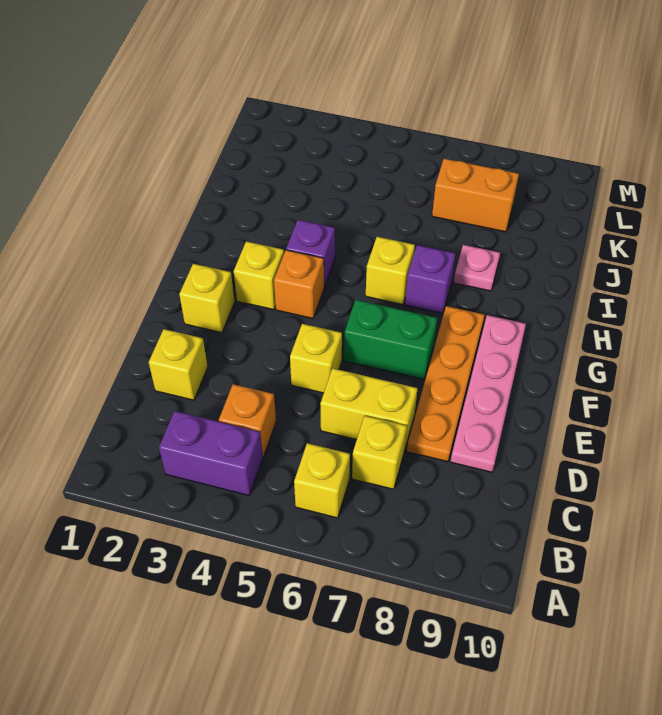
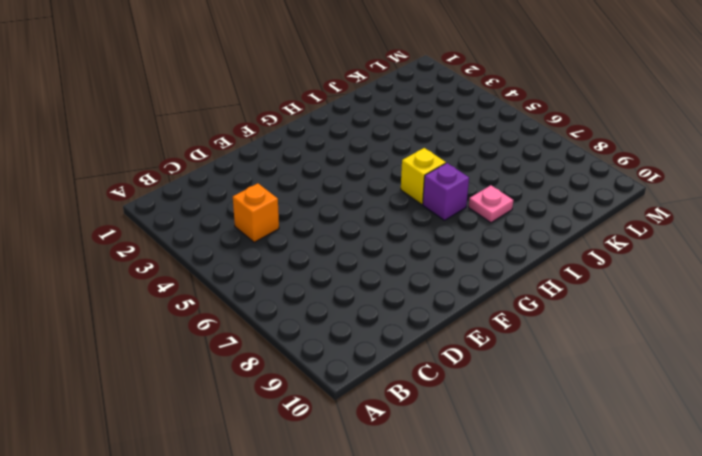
none -> purple 1x2 brick [159,411,263,495]
none -> yellow 1x1 brick [294,443,350,518]
none -> yellow 1x1 brick [352,416,407,489]

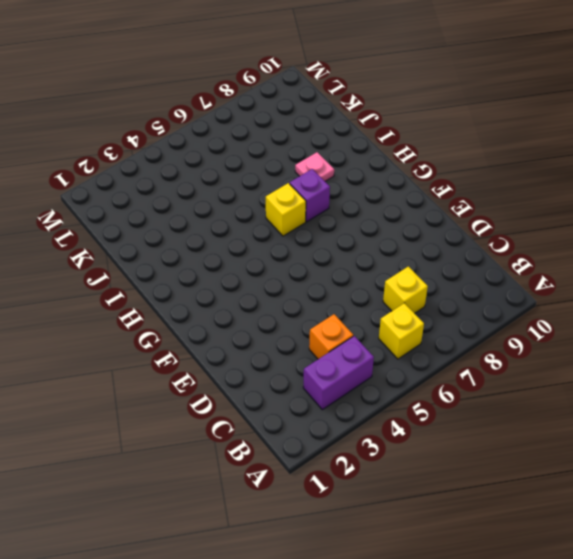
none -> yellow 1x1 brick [149,329,208,400]
none -> yellow 1x2 brick [320,368,418,451]
none -> orange 1x4 plate [407,306,485,462]

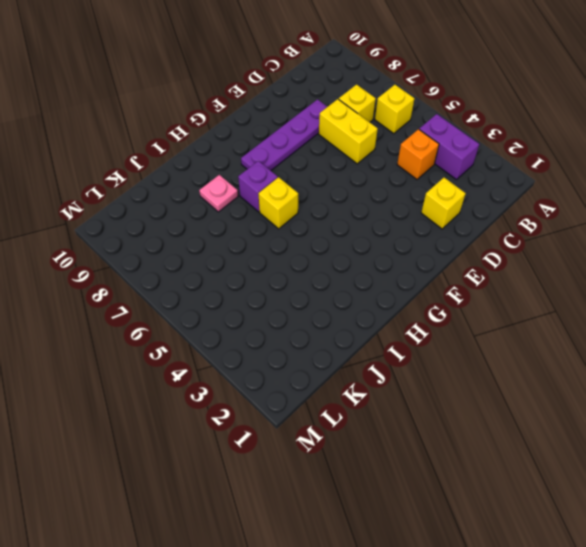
purple 1x4 plate [241,99,327,170] -> orange 1x4 plate [407,306,485,462]
none -> pink 1x4 plate [450,315,526,472]
none -> yellow 1x1 brick [290,324,342,393]
none -> yellow 1x1 brick [179,264,235,333]

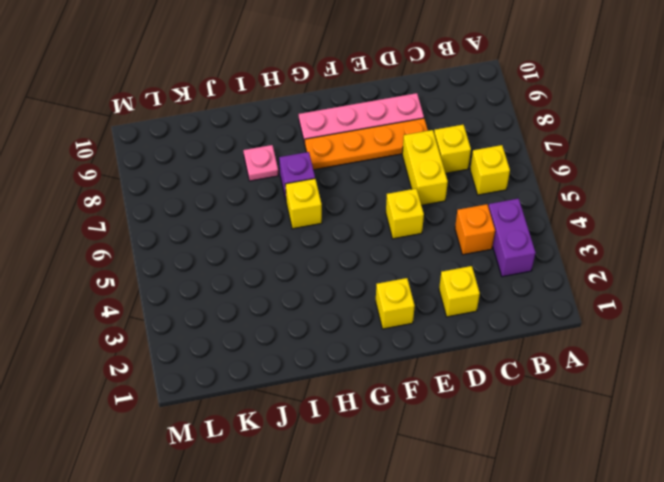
none -> green 1x2 brick [344,300,437,379]
none -> yellow 1x1 brick [234,241,284,310]
none -> orange 1x1 brick [274,250,324,318]

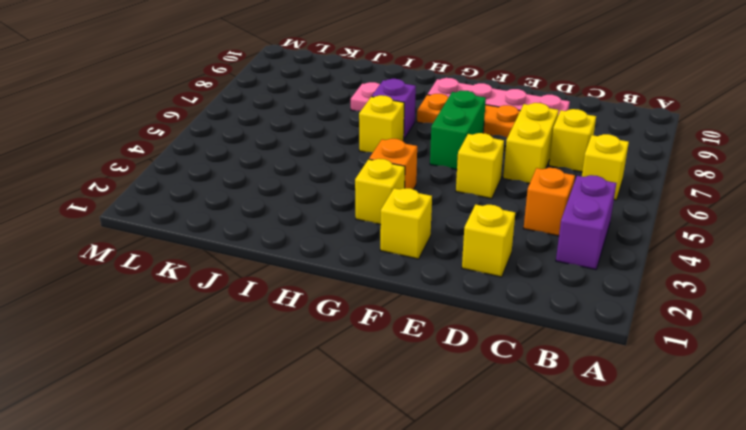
none -> purple 1x1 brick [286,220,335,287]
none -> orange 1x2 brick [432,159,519,232]

